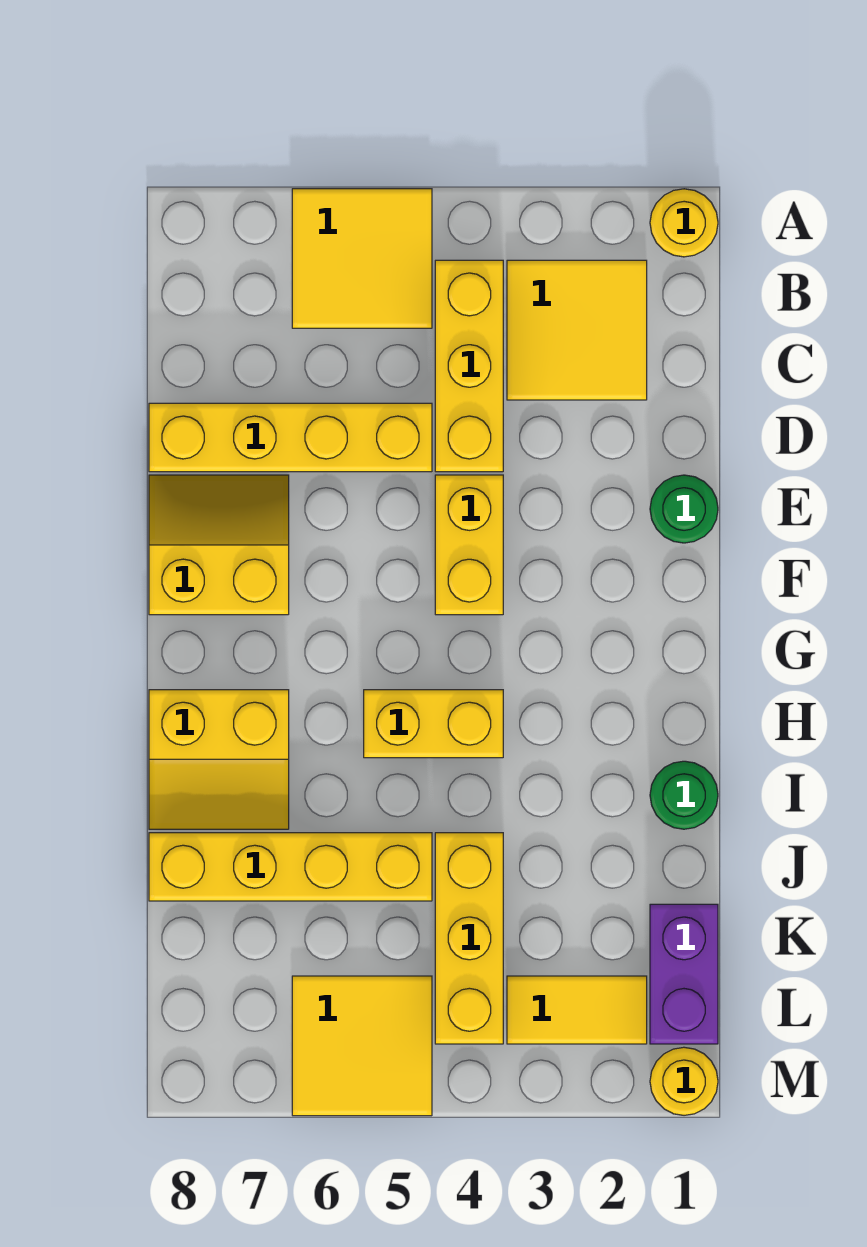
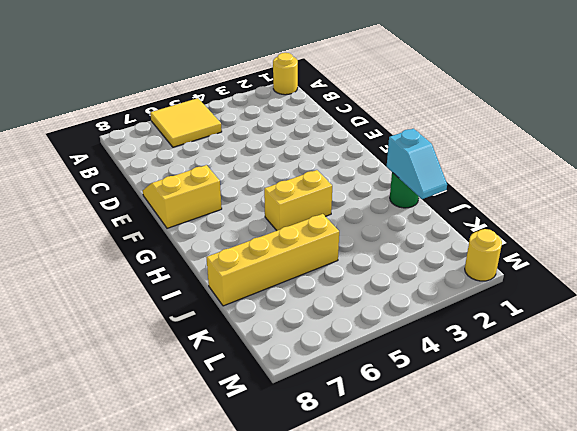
cyan 1x2 slope [387,129,447,199] -> none
none -> yellow 2x2 tile [507,260,647,400]
none -> yellow 1x3 brick [435,260,503,472]
none -> yellow 1x4 brick [149,403,432,472]

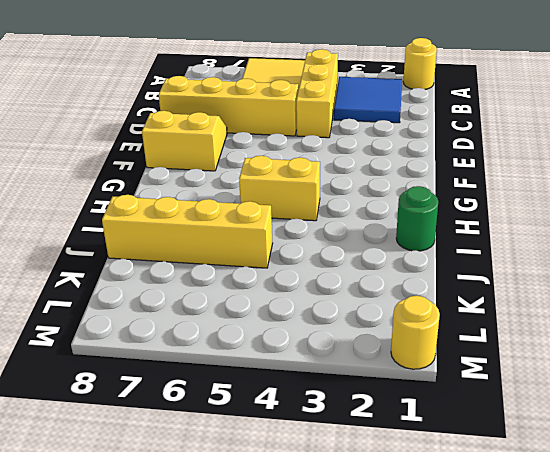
blue 2x2 tile [334,77,402,123] -> yellow 2x2 tile [507,260,647,400]
none -> green 1x1 round brick [650,475,718,543]
none -> yellow 1x2 brick [435,475,503,615]
none -> yellow 2x2 slope [149,690,289,829]

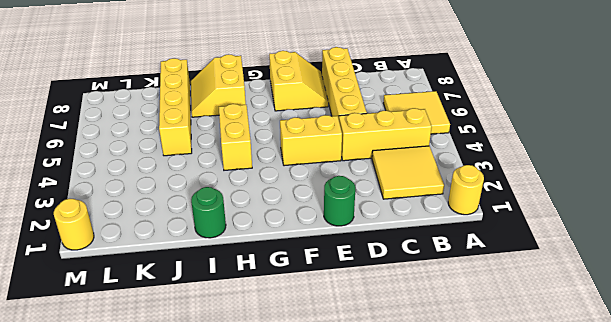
none -> yellow 1x3 brick [435,833,503,1044]
none -> purple 1x2 brick [650,904,718,1044]
none -> yellow 1x2 tile [507,976,647,1044]

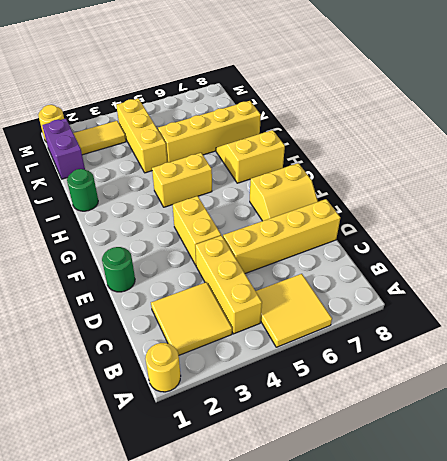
none -> yellow 2x2 tile [292,976,432,1116]

